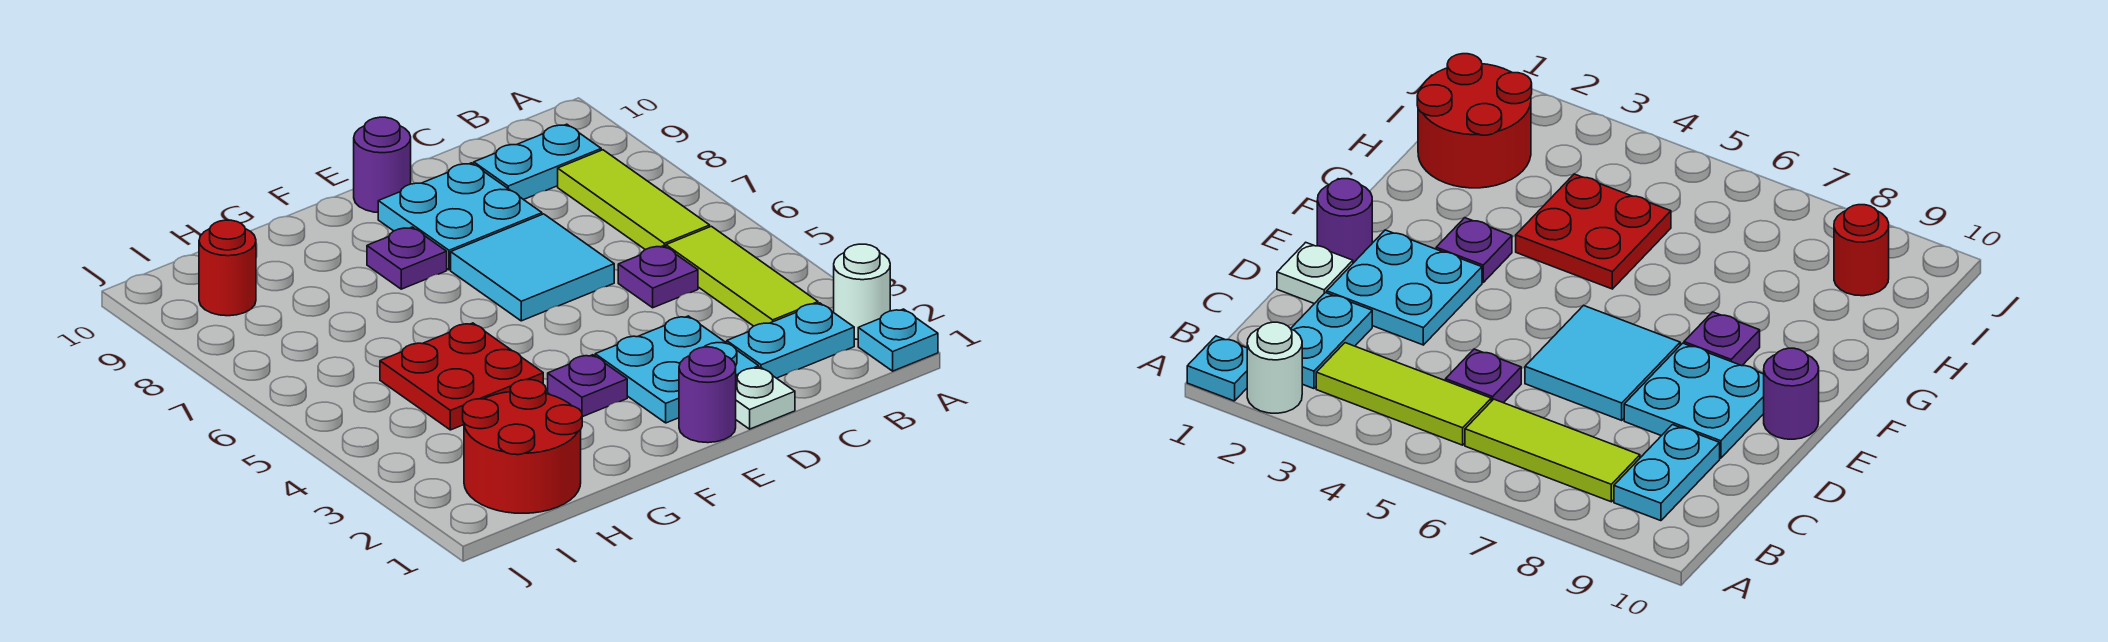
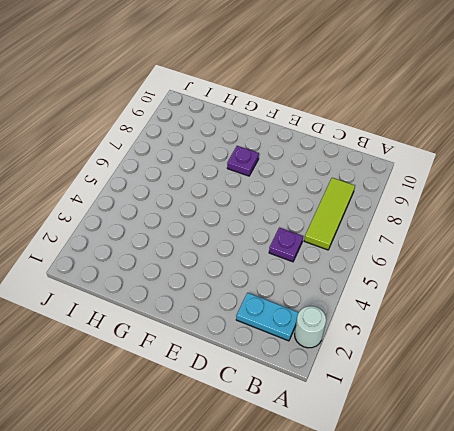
none -> cyan 1x1 plate [858,309,938,371]
none -> lime 1x3 tile [666,226,818,326]
none -> cyan 1x2 plate [474,124,601,200]

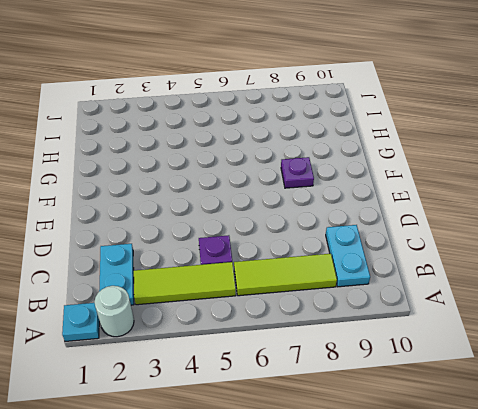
none -> white 1x1 plate [736,367,795,429]
none -> cyan 2x2 plate [595,316,759,423]
none -> cyan 2x2 tile [451,214,614,321]

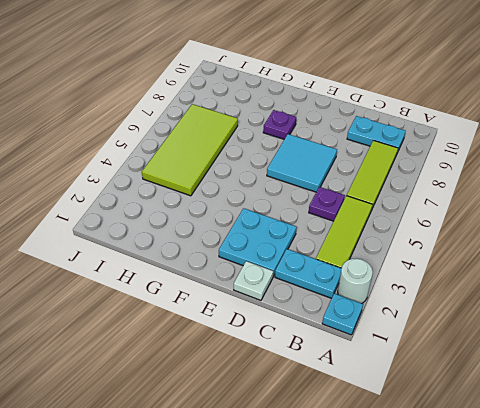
lime 2x4 tile [142,104,238,196] -> red 2x2 plate [380,323,543,430]
none -> cyan 2x2 plate [378,163,542,270]
none -> purple 1x1 round brick [679,347,736,443]
none -> purple 1x1 round brick [354,117,411,212]

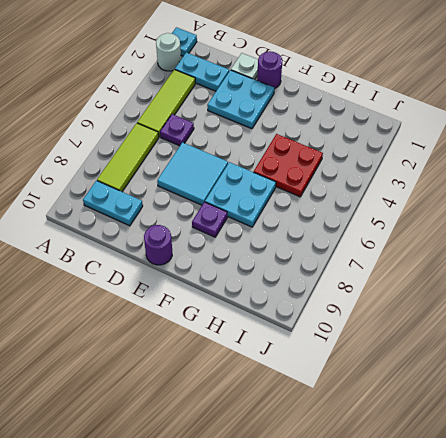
cyan 2x2 plate [205,162,276,227] -> cyan 2x2 plate moved to [378,163,542,270]
none -> purple 1x1 plate [548,355,627,417]
none -> red 2x2 round brick [463,380,582,513]
none -> red 1x1 round brick [199,220,256,316]

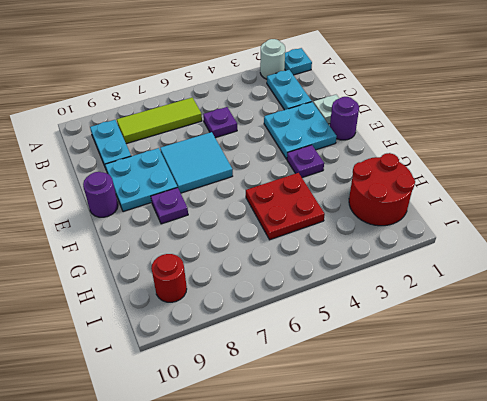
none -> lime 1x3 tile [666,226,818,326]

